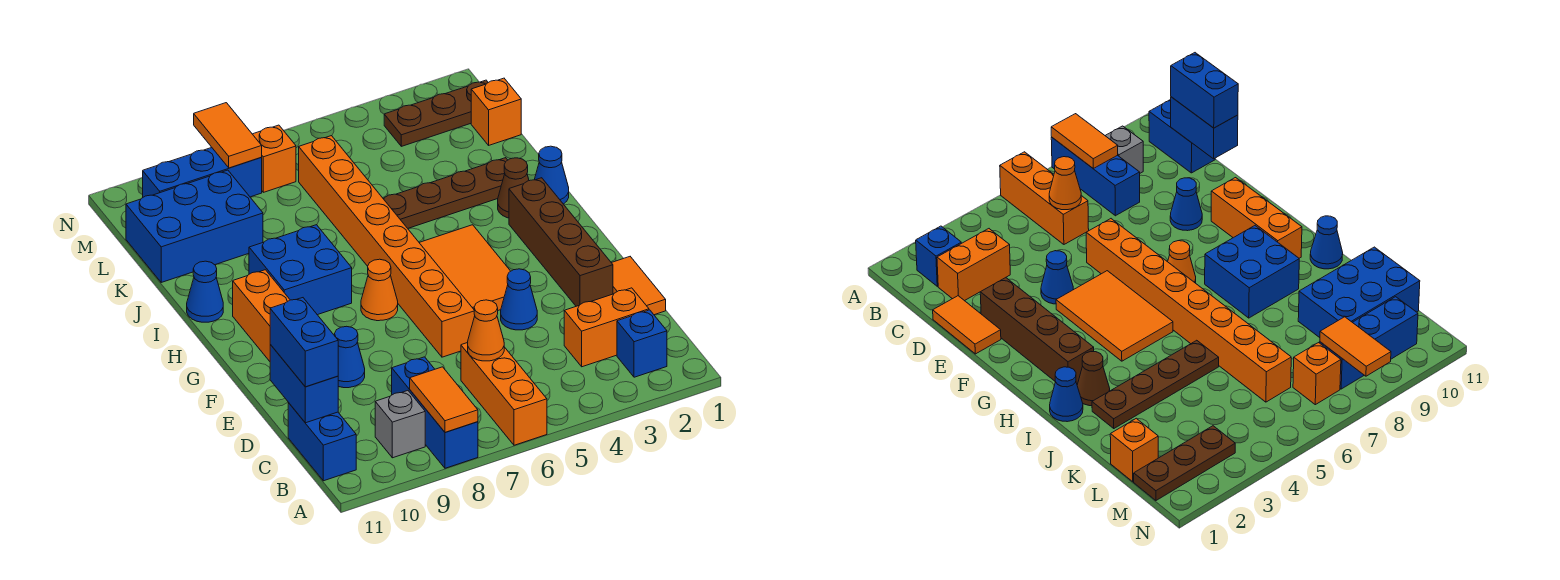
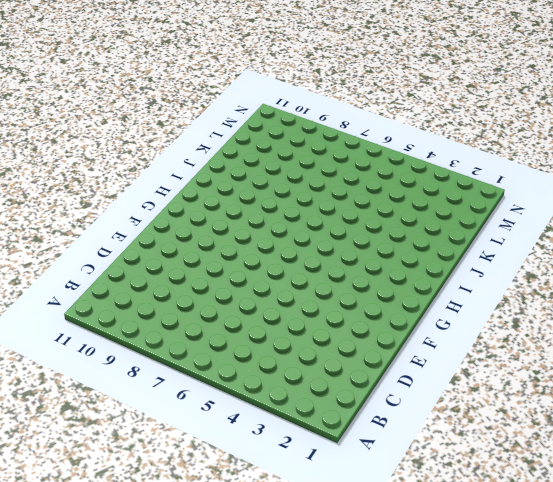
none -> orange 1x3 brick [461,343,547,445]
none -> blue 1x3 brick [392,357,478,468]
none -> blue 1x1 brick [617,310,667,377]

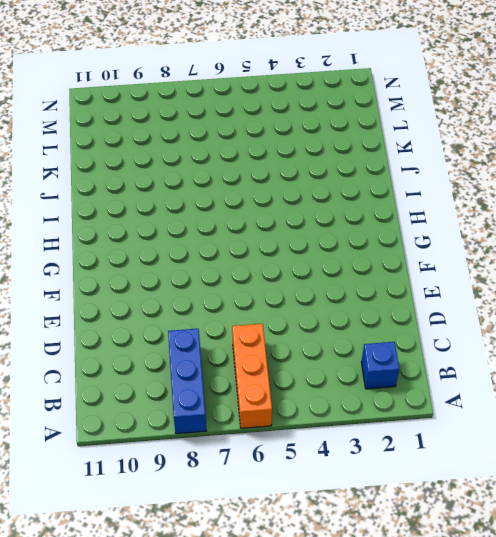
none -> grey 1x1 brick [375,391,425,458]
none -> blue 1x2 brick [288,403,356,481]
none -> orange 1x2 brick [564,288,649,367]

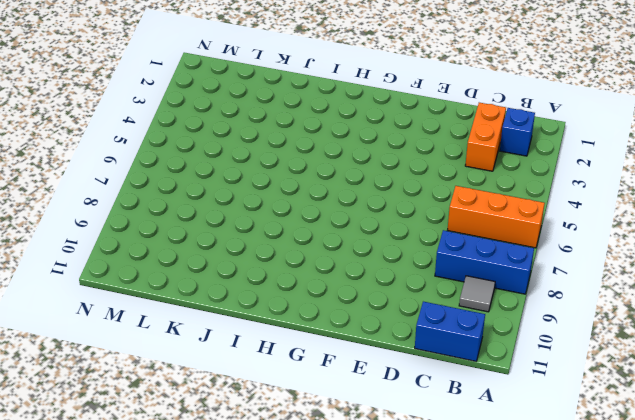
grey 1x1 tile [459,276,495,312] -> grey 1x1 brick [375,391,425,458]
none -> orange 1x2 tile [612,257,666,315]
none -> brown 1x4 brick [509,178,613,306]
none -> blue 1x1 cone [501,269,537,330]

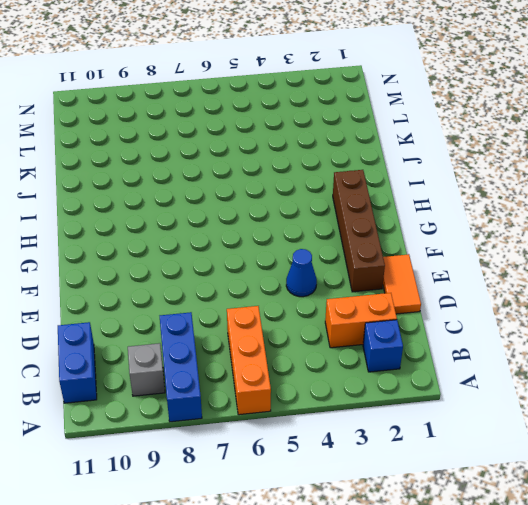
none -> orange 1x8 brick [299,136,475,357]
none -> blue 1x1 cone [335,326,365,388]
none -> orange 2x3 tile [419,225,511,310]

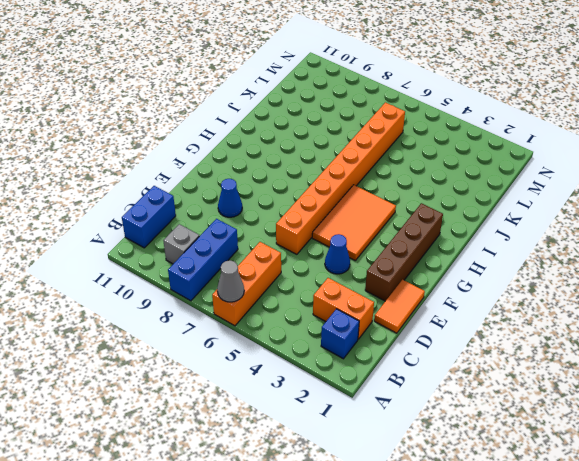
grey 1x1 cone [217,260,244,302] -> none
none -> orange 1x3 brick [233,270,290,361]
none -> orange 1x1 cone [361,259,398,321]
none -> blue 2x2 brick [249,225,352,315]

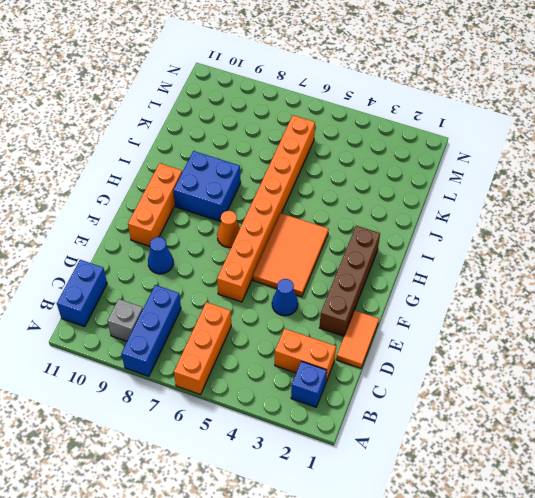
none -> blue 1x1 cone [534,146,569,204]
none -> brown 1x1 cone [498,158,529,218]
none -> blue 1x1 cone [187,261,223,322]

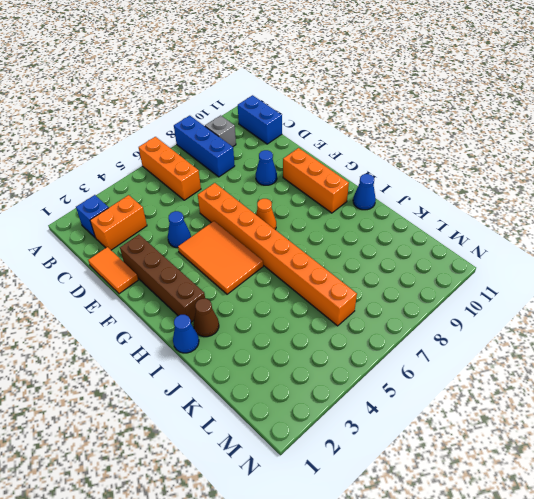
none -> blue 2x2 brick [249,225,352,315]
none -> brown 1x4 plate [383,158,507,228]
none -> blue 2x3 brick [126,170,263,282]

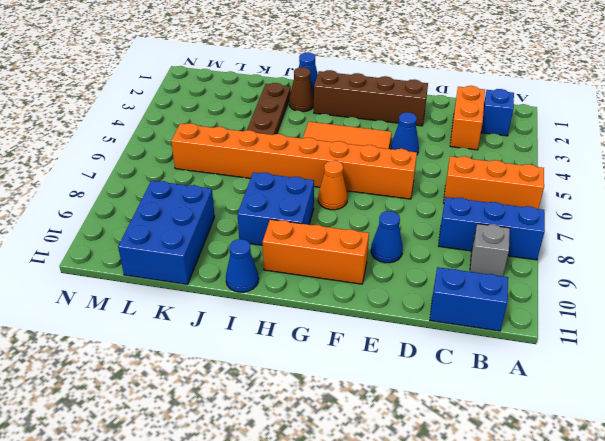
none -> orange 1x2 tile [612,257,666,315]
none -> orange 1x1 brick [471,78,521,145]
none -> brown 1x3 plate [384,80,488,146]

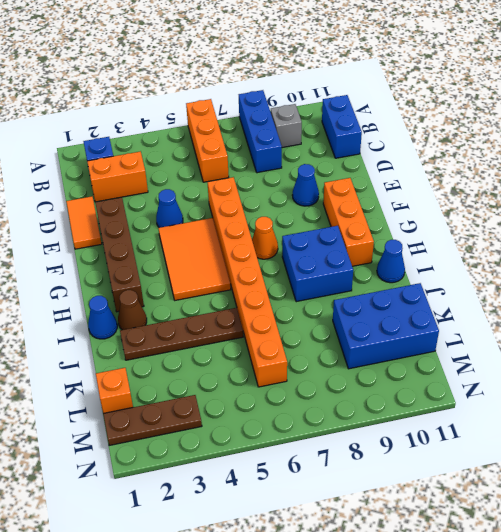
none -> orange 1x1 brick [253,125,296,192]
none -> blue 1x3 brick [143,148,262,197]
none -> orange 1x2 tile [410,367,478,432]

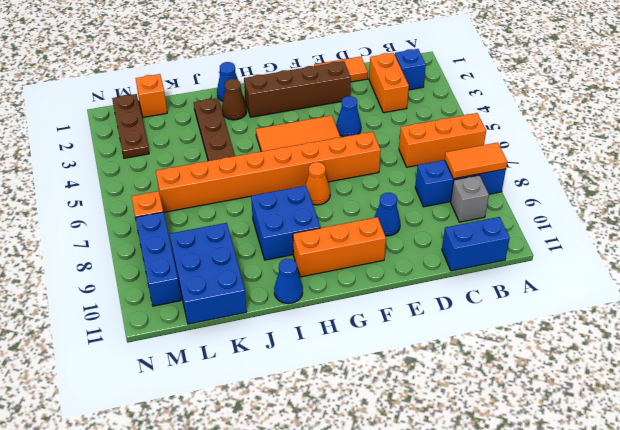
none -> orange 1x1 cone [468,300,504,361]
none -> blue 1x2 brick [270,345,338,423]
none -> orange 1x2 tile [194,103,262,168]

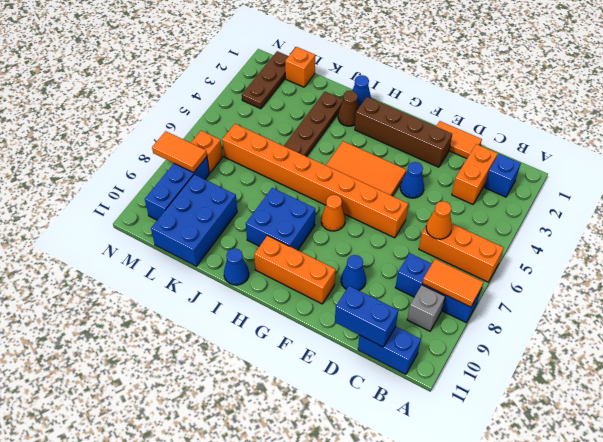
none -> blue 1x2 brick [270,298,338,387]

